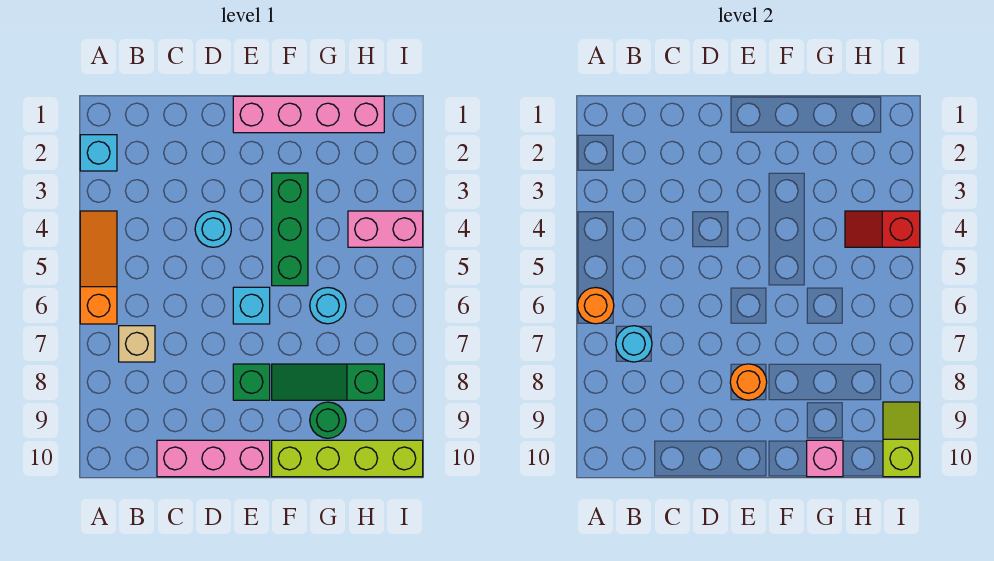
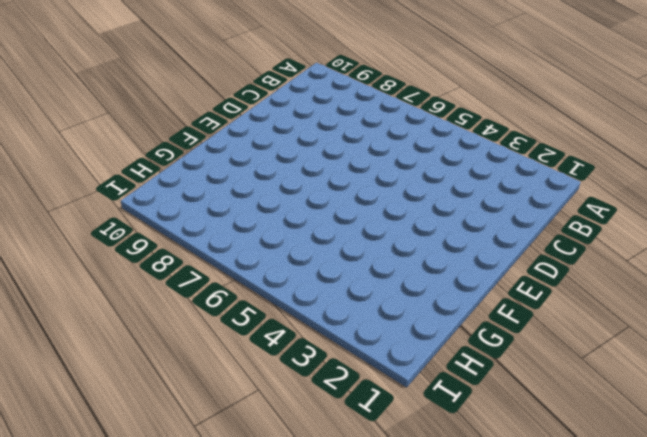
none -> cyan 1x1 brick [80,135,117,171]
none -> orange 1x3 slope [80,211,117,324]
none -> tan 1x1 brick [119,326,155,362]

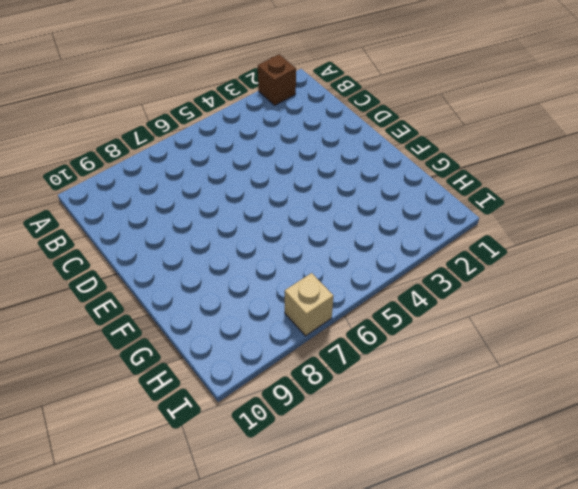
brown 1x1 brick [258,54,296,105] -> cyan 1x1 brick [80,135,117,171]
tan 1x1 brick [285,273,333,336] -> tan 1x1 brick moved to [119,326,155,362]
none -> orange 1x3 slope [80,211,117,324]
none -> pink 1x3 brick [157,440,270,477]
none -> cyan 1x1 round brick [195,211,231,247]

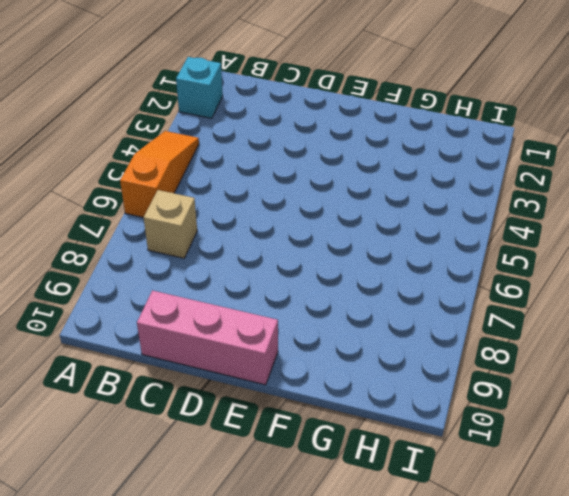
none -> cyan 1x1 round brick [195,211,231,247]
none -> pink 1x4 brick [233,96,384,133]
none -> cyan 1x1 brick [233,287,270,324]

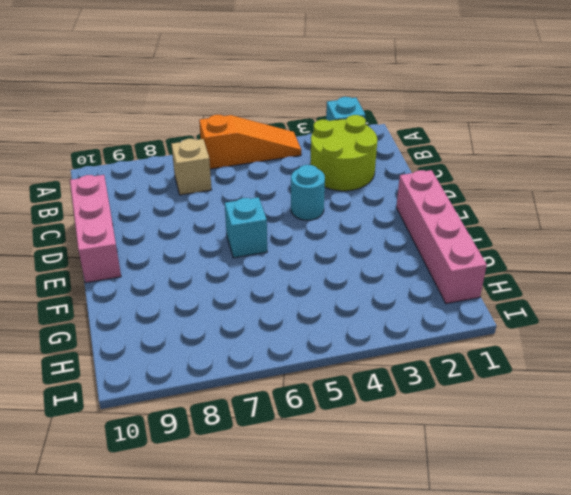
lime 2x2 round brick [310,115,377,191] -> none
none -> green 1x1 brick [233,364,270,400]
none -> green 1x3 brick [272,173,308,286]
none -> green 1x3 slope [272,364,384,400]

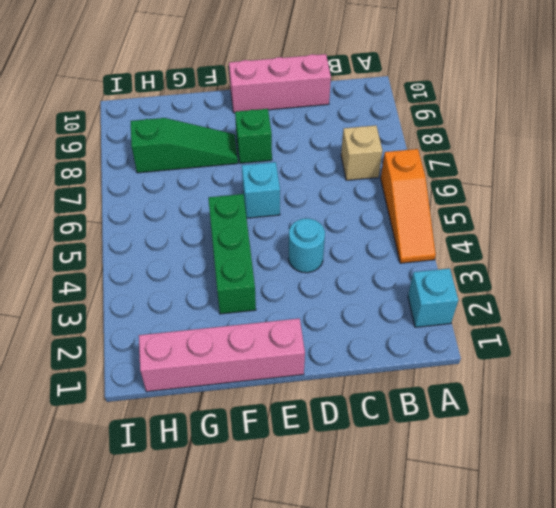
none -> lime 1x4 brick [272,440,423,477]
none -> cyan 1x1 round brick [310,288,346,324]
none -> green 1x1 round brick [310,402,346,438]

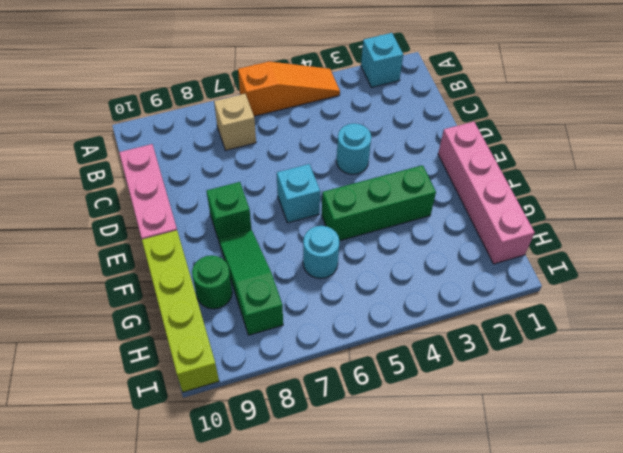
none -> pink 1x2 brick [348,211,423,247]
none -> orange 1x1 round brick [578,287,614,324]
none -> cyan 1x1 round brick [616,326,652,362]

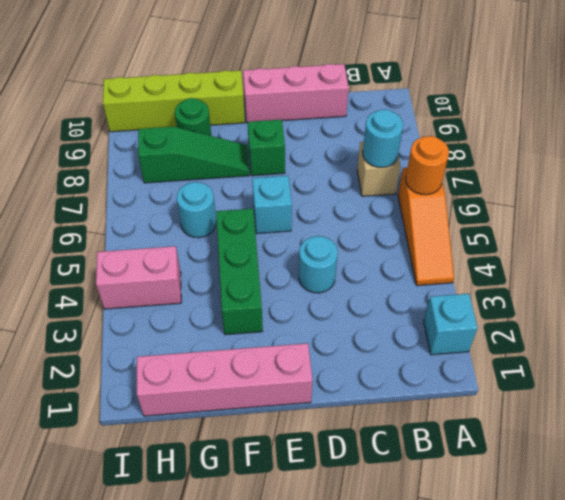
none -> orange 1x1 round brick [730,364,767,400]
none -> pink 1x1 brick [807,440,843,477]
none -> red 1x2 slope [845,211,920,247]

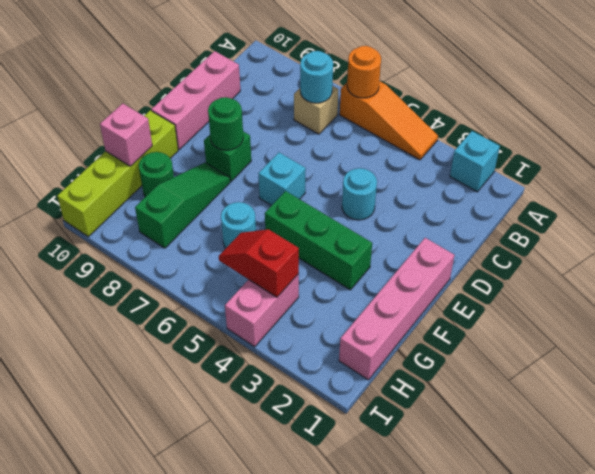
green 1x1 round brick [208,97,243,150] -> orange 1x1 round brick [730,364,767,400]
red 1x2 slope [219,229,299,297] -> red 1x2 slope turned to [845,211,920,247]
none -> lime 1x2 slope [883,402,920,477]

